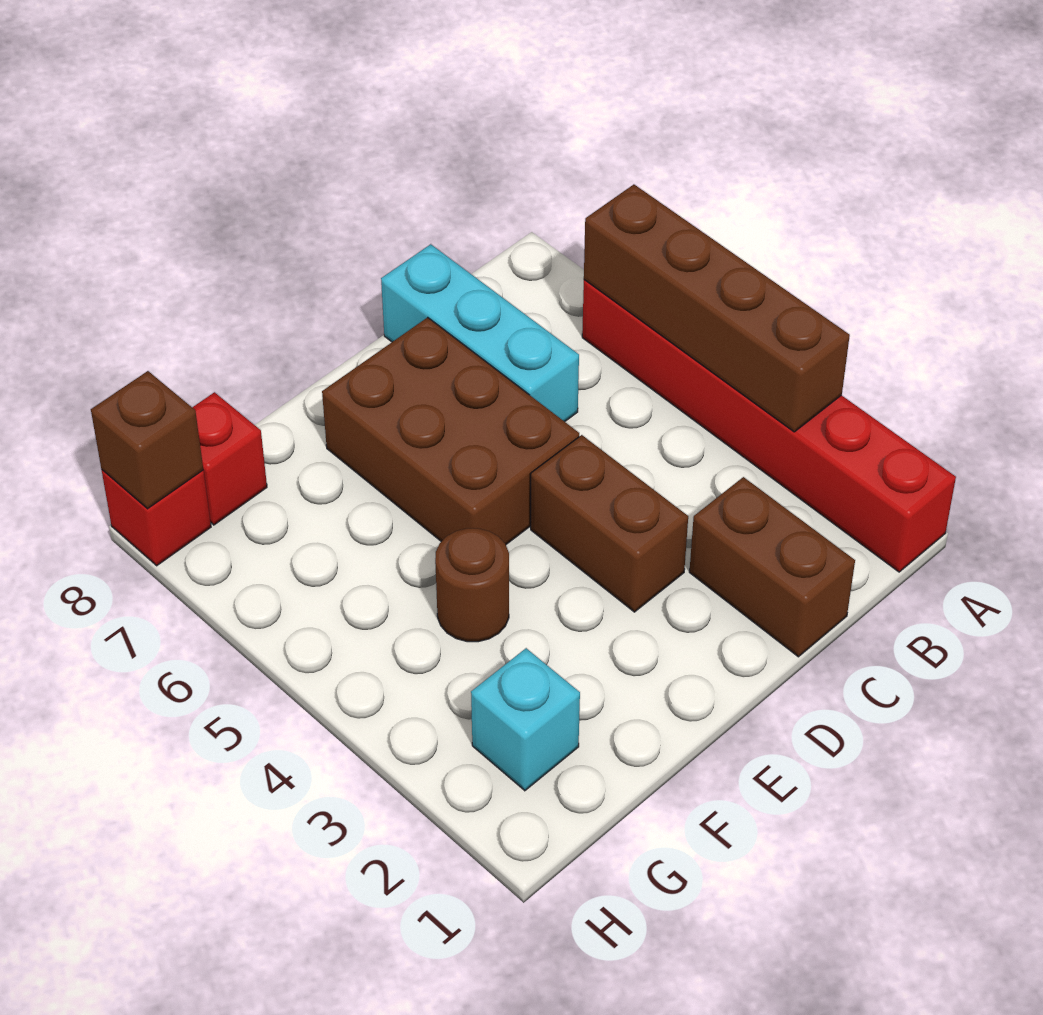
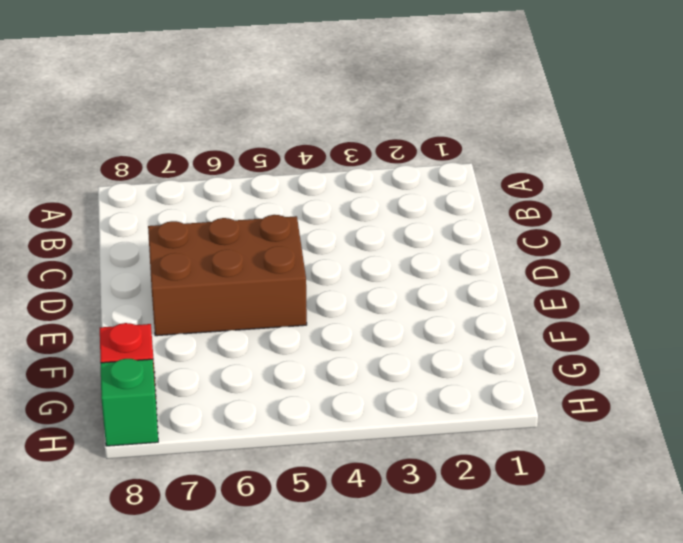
green 1x1 brick [101,359,158,446] -> red 1x1 brick [102,470,211,566]
none -> red 1x6 brick [582,280,956,572]
none -> brown 1x2 brick [689,477,855,657]

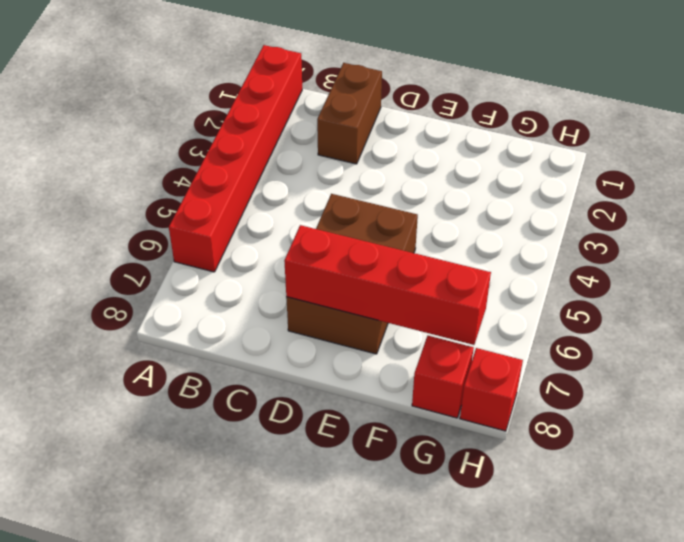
red 1x4 brick [284,225,491,345] -> none
none -> cyan 1x3 brick [381,244,579,422]
none -> brown 1x2 brick [531,435,688,612]

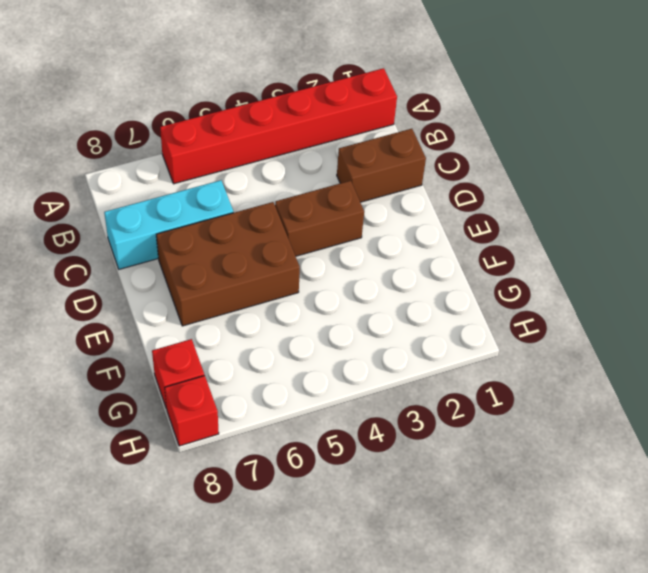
none -> brown 1x1 round brick [435,528,509,642]
none -> cyan 1x1 brick [471,648,580,791]

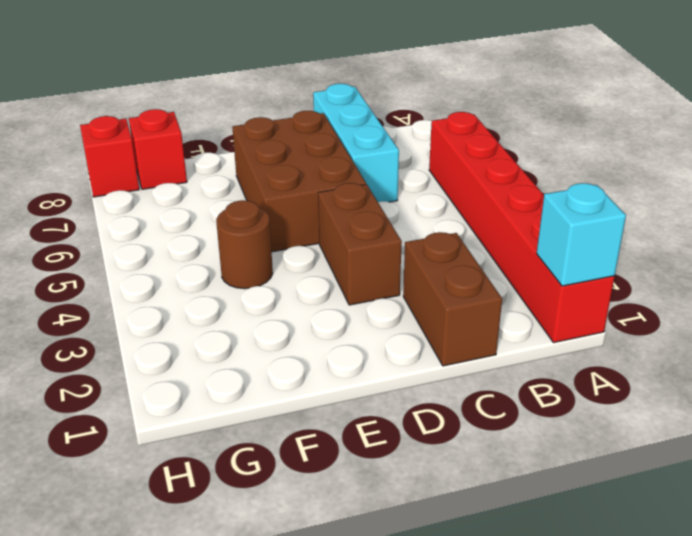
cyan 1x1 brick [537,183,626,286] -> cyan 1x1 brick moved to [471,648,580,791]
none -> brown 1x4 brick [584,184,850,432]
none -> brown 1x1 brick [91,371,203,509]

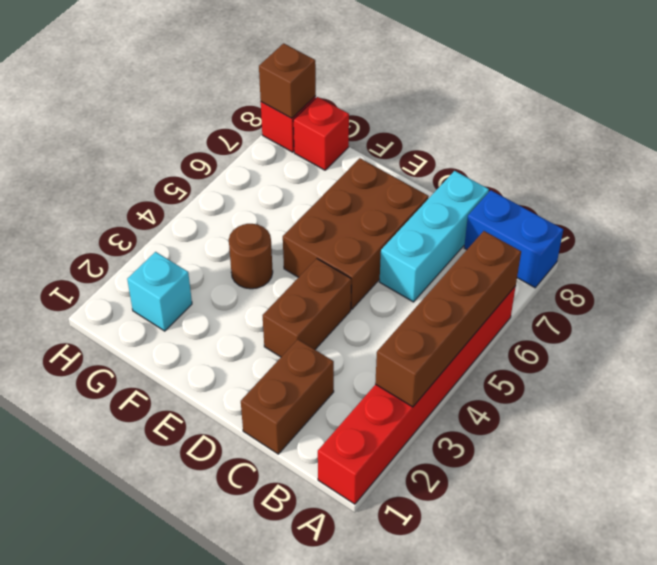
blue 1x2 brick [464,190,563,288] -> none

